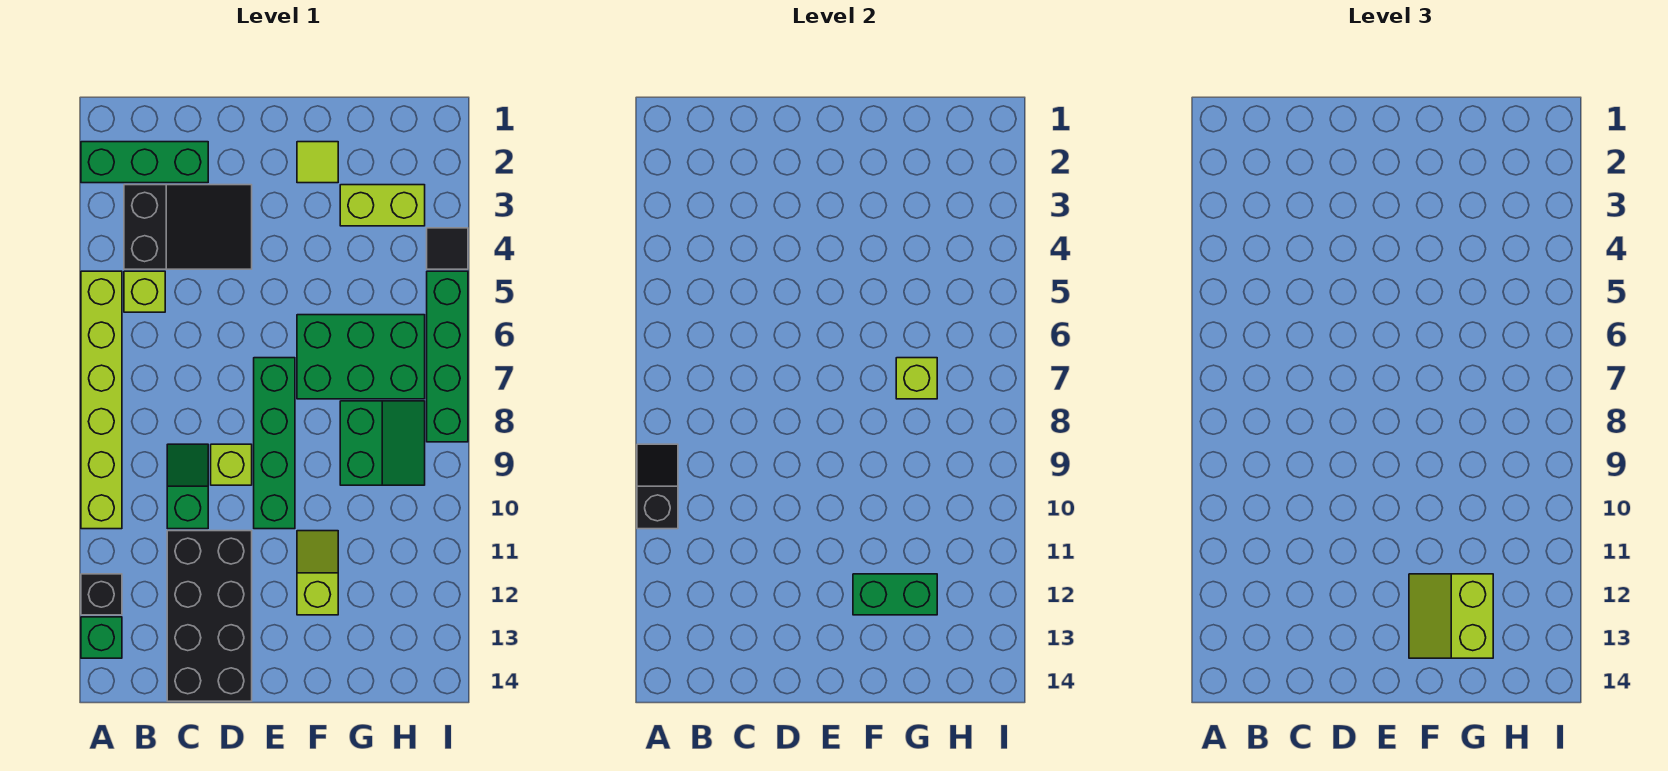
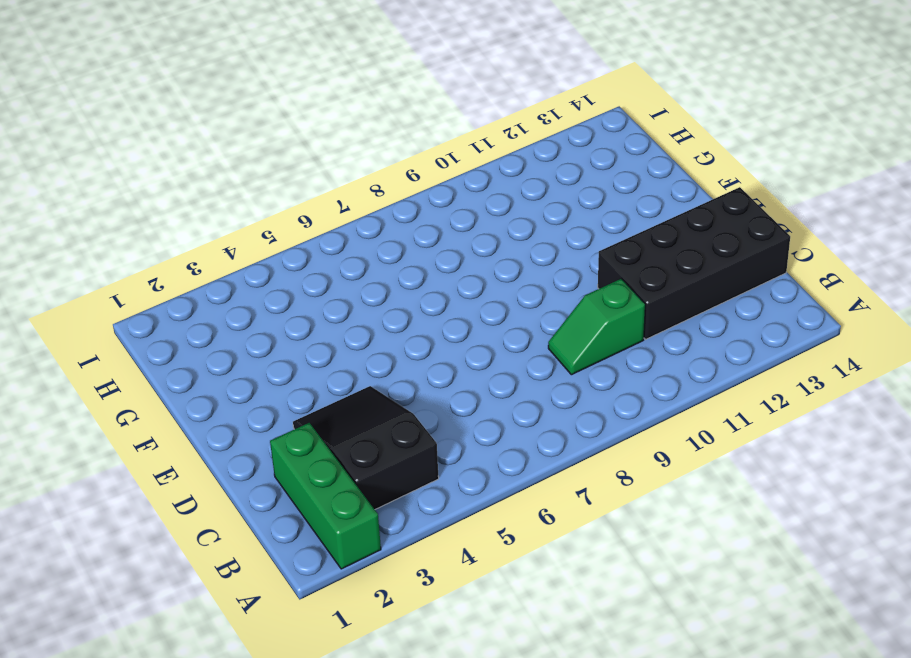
none -> lime 1x6 brick [81,271,122,529]
none -> black 1x1 brick [81,574,122,615]
none -> green 1x1 brick [81,617,122,658]

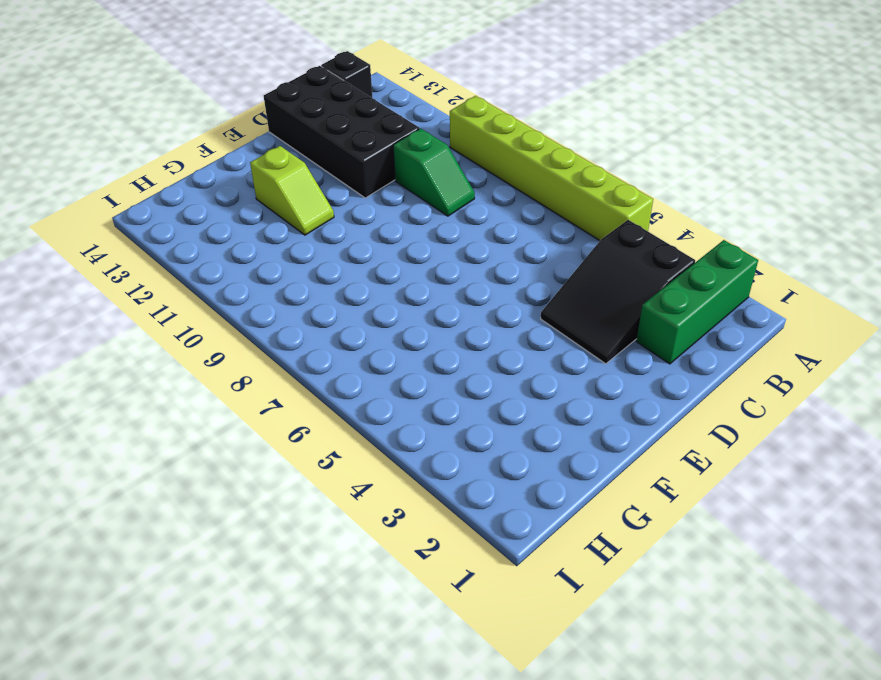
black 1x1 brick [321,51,372,98] -> black 1x1 brick moved to [81,574,122,615]
none -> green 1x1 brick [81,617,122,658]
none -> lime 1x1 brick [124,271,165,312]
none -> lime 1x1 brick [211,444,252,485]

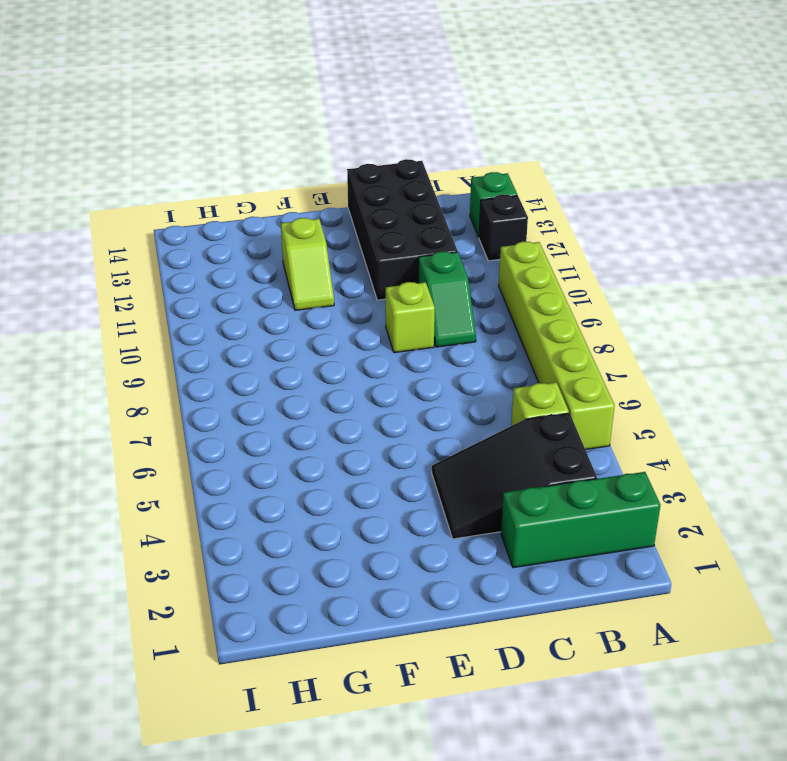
none -> green 1x4 brick [254,358,295,529]
none -> lime 1x1 tile [297,142,338,183]
none -> green 2x3 brick [297,315,425,399]

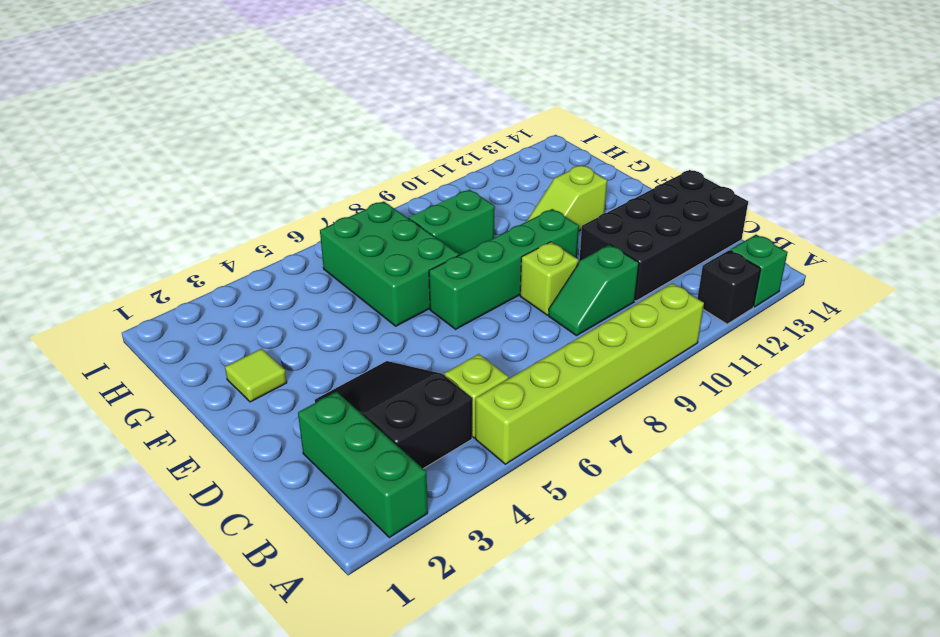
none -> lime 1x2 brick [340,185,425,226]
none -> black 1x1 tile [427,228,468,269]
none -> green 1x4 brick [427,271,468,442]

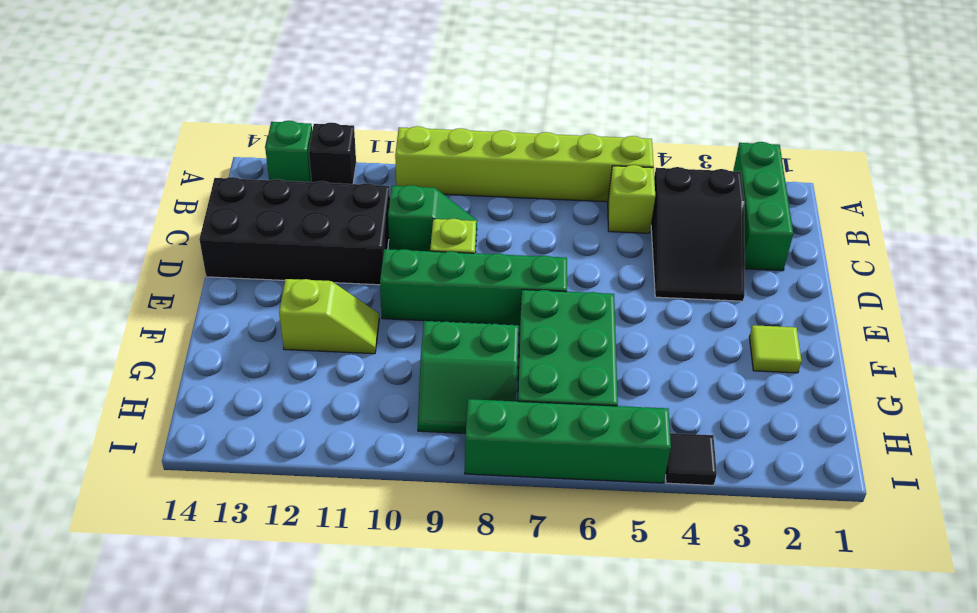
none -> lime 1x2 brick [340,185,425,226]
none -> black 1x2 slope [637,444,678,529]
none -> green 1x2 brick [853,574,937,615]

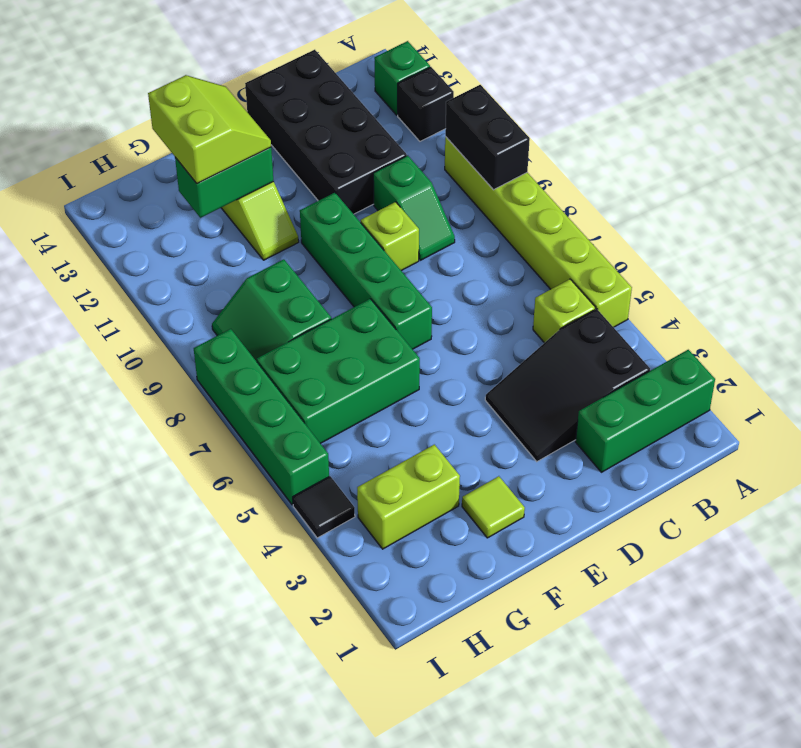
black 1x2 brick [445,85,530,190] -> black 1x2 slope [637,444,678,529]
none -> lime 1x1 brick [896,358,937,399]

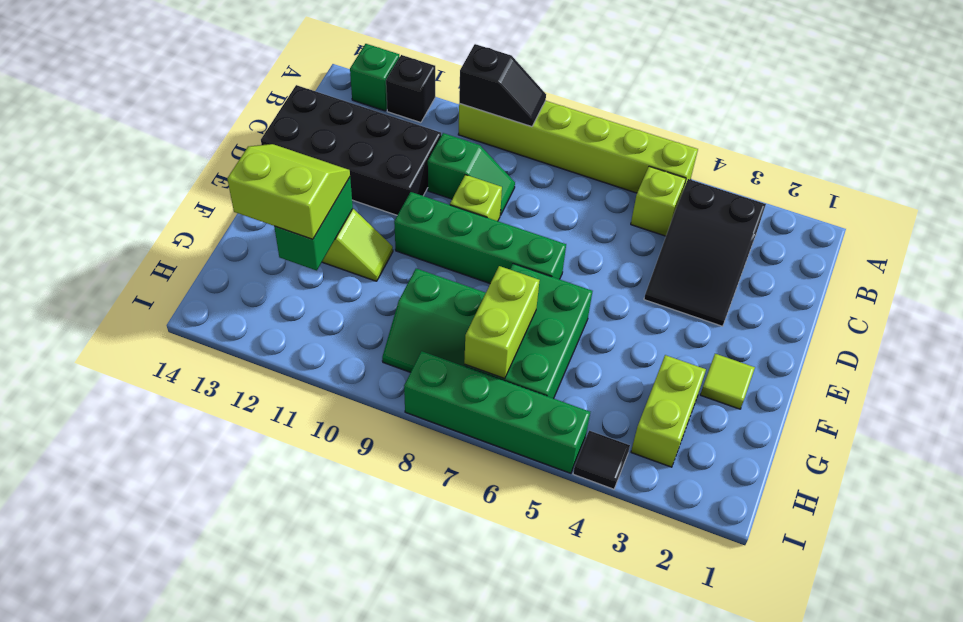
lime 1x2 brick [464,266,540,379] -> lime 1x1 brick [896,358,937,399]
none -> green 1x3 brick [81,142,208,183]

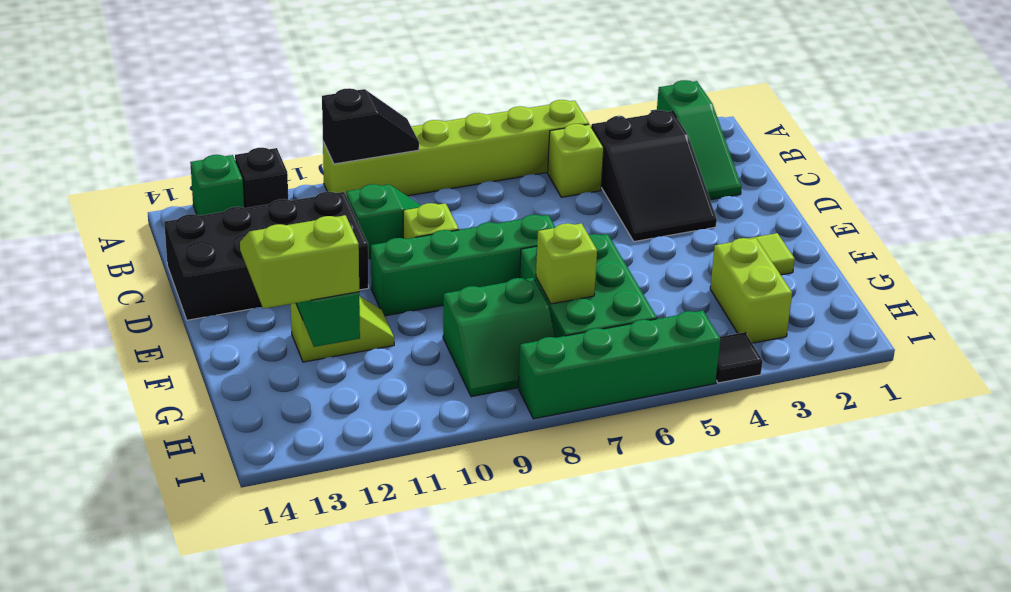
green 1x3 slope [657,80,741,200] -> green 1x3 brick [81,142,208,183]

